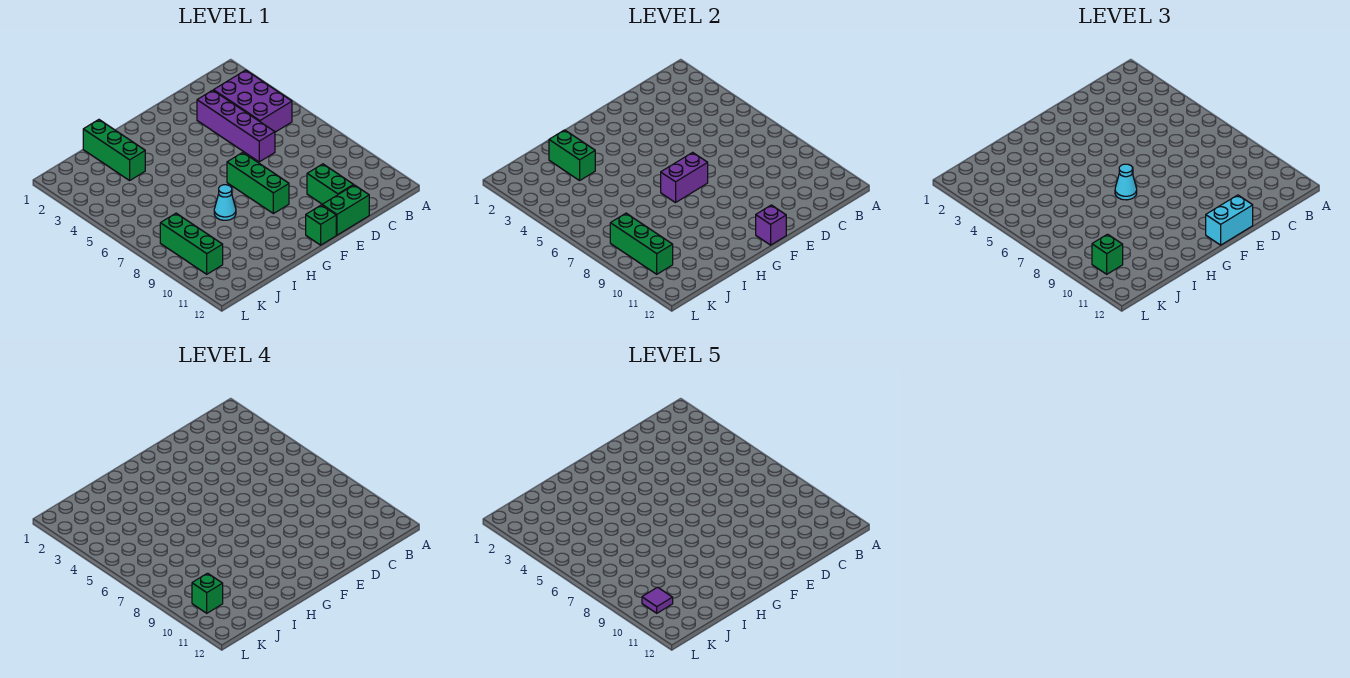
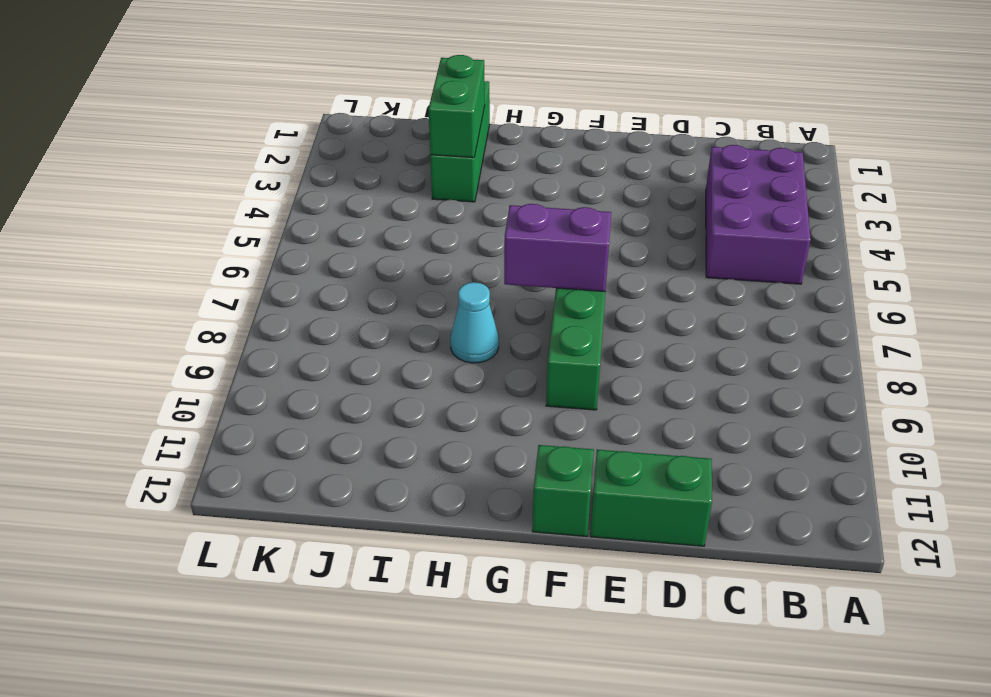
none -> purple 1x4 brick [197,90,275,162]
none -> green 1x2 brick [307,164,353,204]
none -> green 1x3 brick [160,213,223,274]

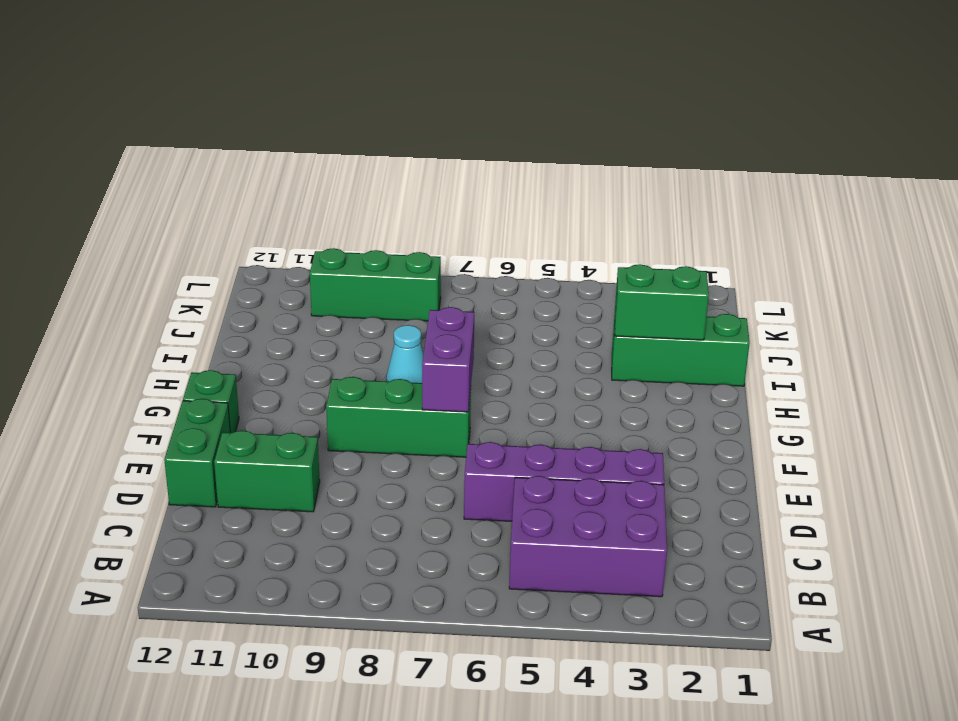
none -> purple 1x1 brick [756,205,786,245]
none -> green 1x3 brick [610,213,673,274]
none -> cyan 1x2 brick [1206,195,1253,245]

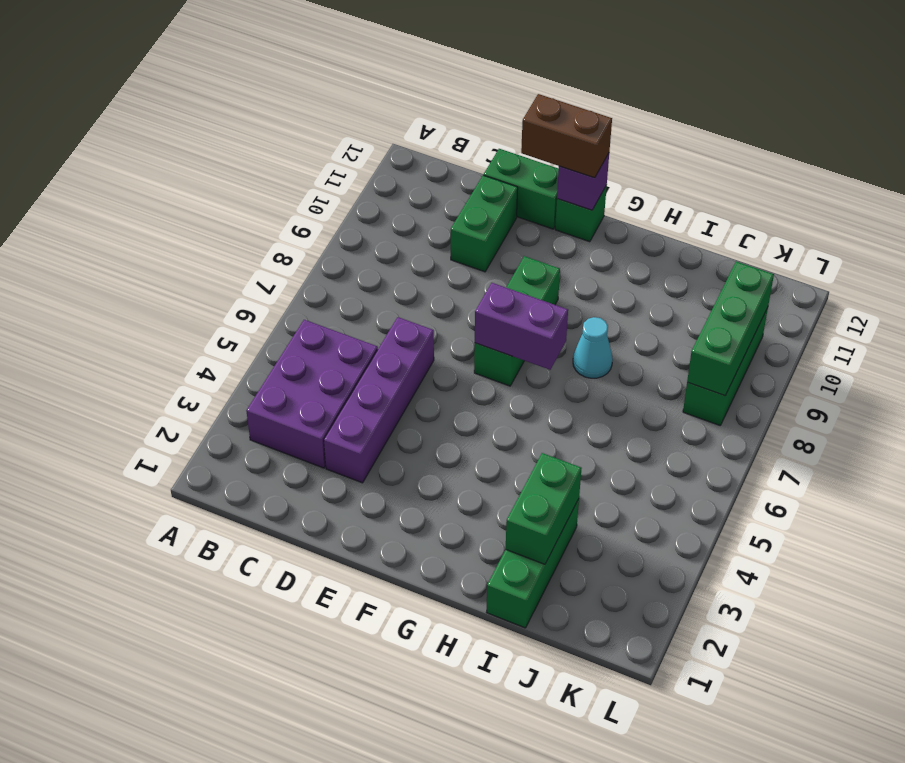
brown 1x2 brick [521,94,612,178] -> cyan 1x2 brick [1206,195,1253,245]
none -> cyan 1x1 cone [1115,164,1137,200]
none -> green 1x1 brick [1092,234,1123,274]
none -> green 1x1 brick [192,573,223,613]

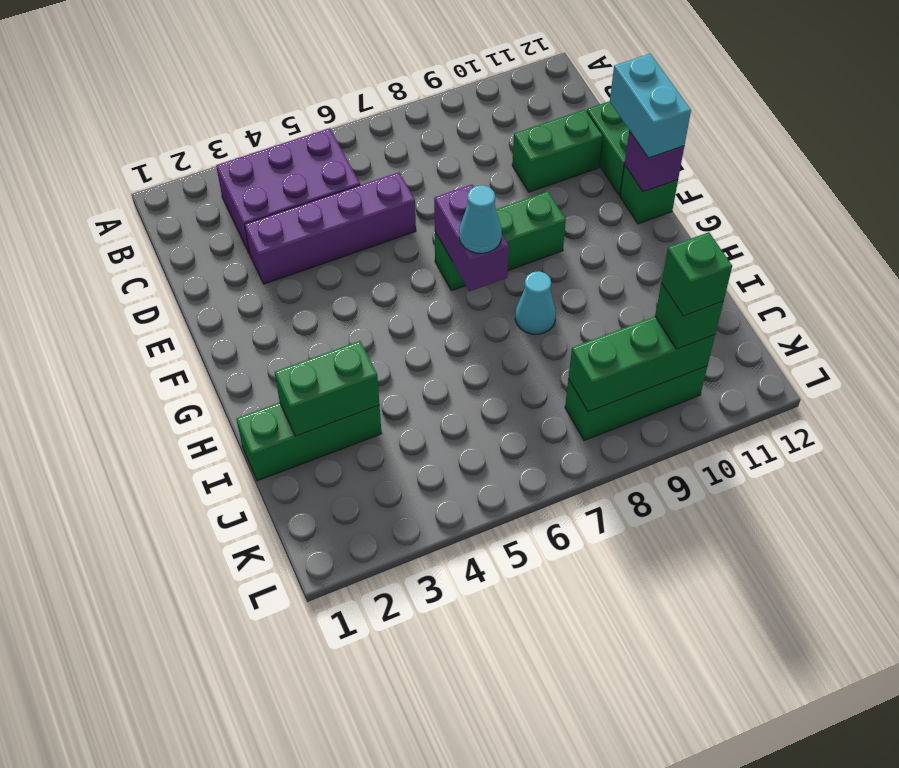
none -> purple 1x1 tile [642,587,673,613]

